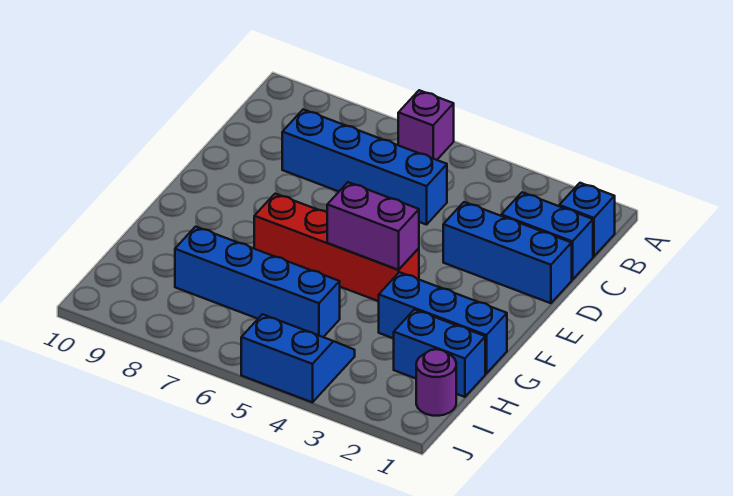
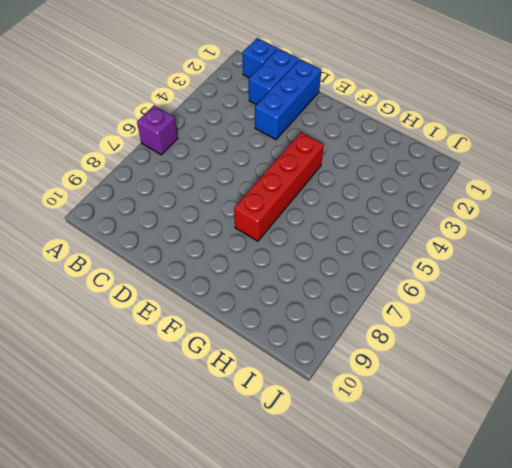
none -> blue 1x4 brick [282,110,447,225]
none -> blue 1x3 brick [379,272,507,374]
none -> blue 1x2 brick [394,309,485,397]

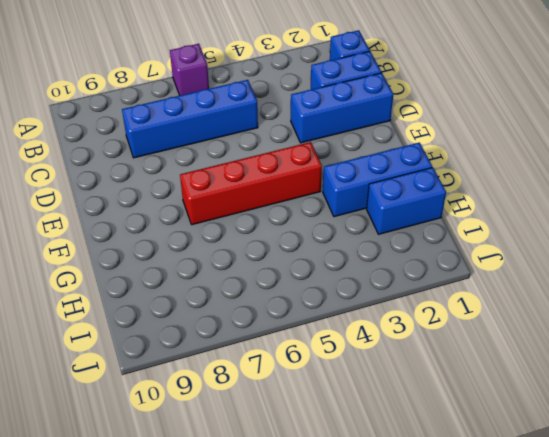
none -> blue 1x4 brick [175,227,340,337]
none -> purple 1x1 round brick [416,349,456,416]
none -> blue 2x2 slope [241,314,355,402]

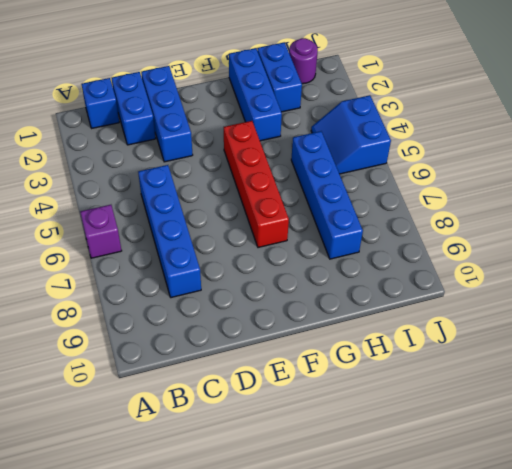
none -> purple 1x2 brick [327,182,419,270]

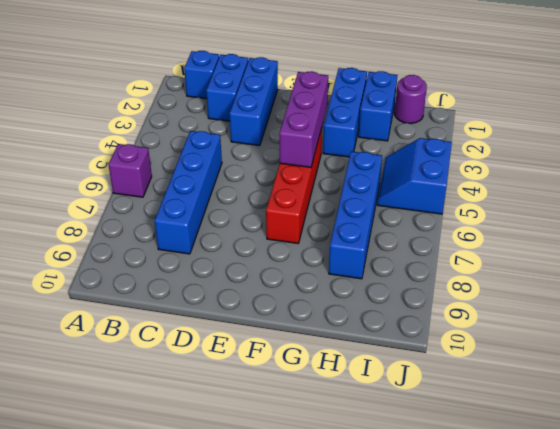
purple 1x3 brick [279,71,328,167] -> purple 1x2 brick [327,182,419,270]

